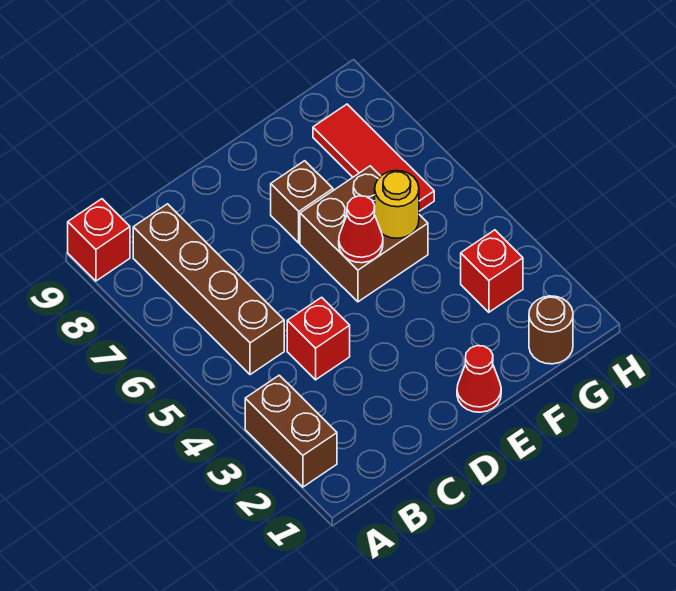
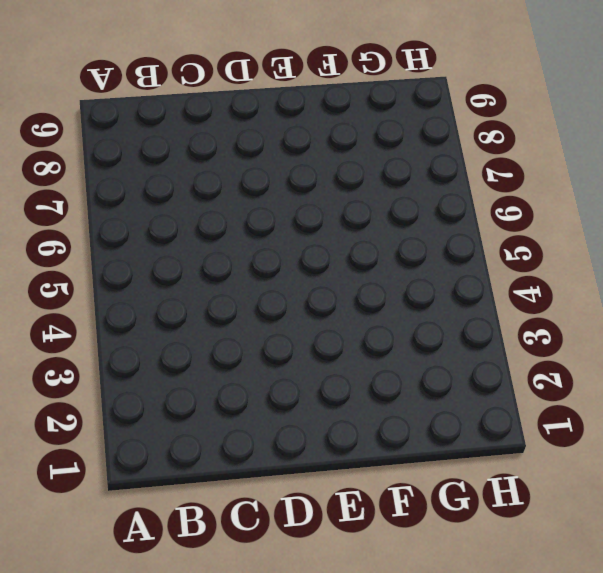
none -> brown 1x2 brick [245,375,337,487]
none -> red 1x1 brick [68,199,130,281]
none -> brown 1x4 brick [133,204,284,375]

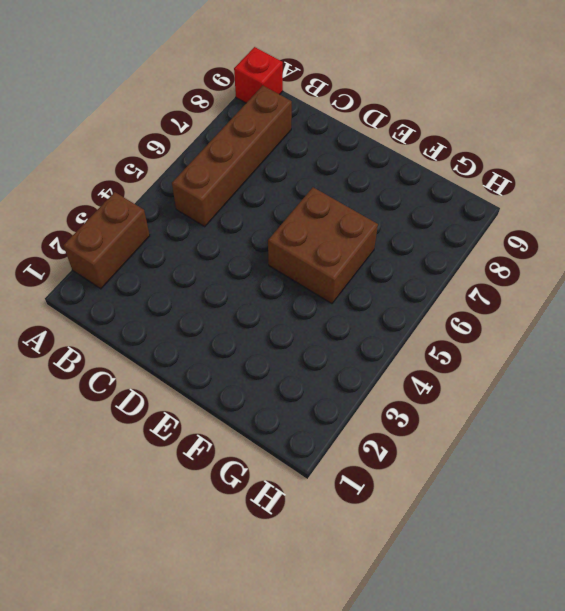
none -> red 1x1 brick [287,297,350,380]
none -> red 1x1 cone [457,346,501,412]
none -> brown 1x1 brick [271,161,333,243]

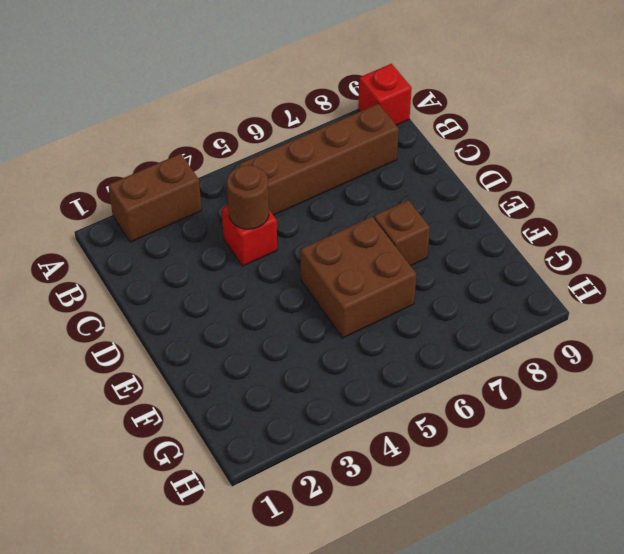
brown 1x1 round brick [227,165,269,229] -> brown 1x1 round brick moved to [529,296,573,364]
none -> red 1x1 cone [457,346,501,412]
none -> red 1x1 brick [461,230,523,312]
none -> red 1x3 tile [313,104,434,211]

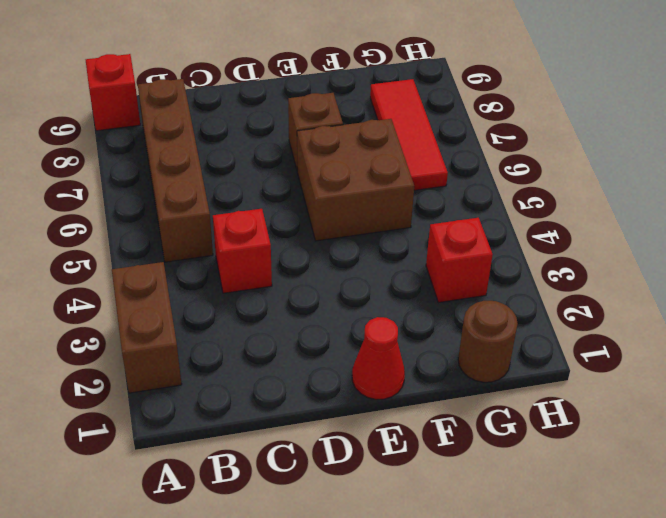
none -> red 1x1 cone [339,196,383,263]
none -> yellow 1x1 round brick [375,171,419,238]

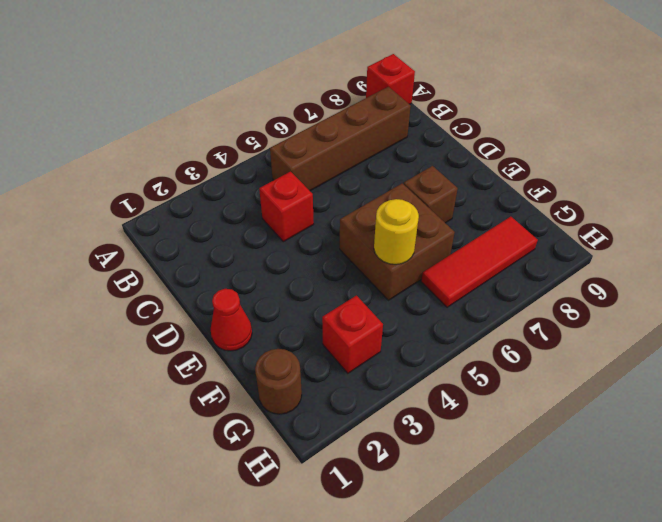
none -> brown 1x2 brick [245,375,337,487]
none -> red 1x1 cone [339,196,383,263]

